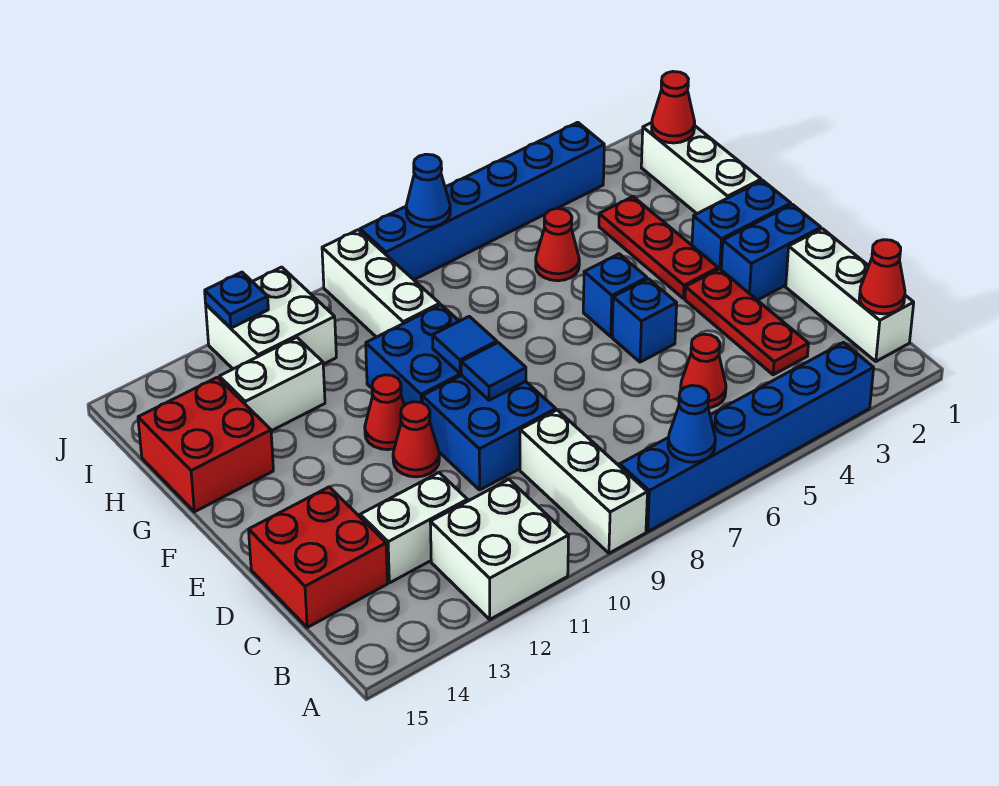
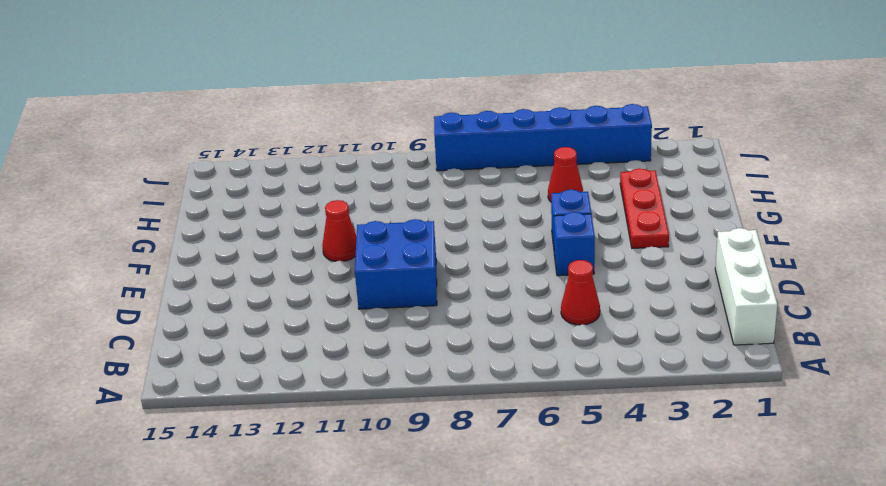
none -> blue 1x6 brick [620,342,874,532]
none -> white 1x3 brick [520,410,647,553]
none -> white 2x2 brick [430,479,569,619]
none -> red 1x3 plate [685,269,808,375]

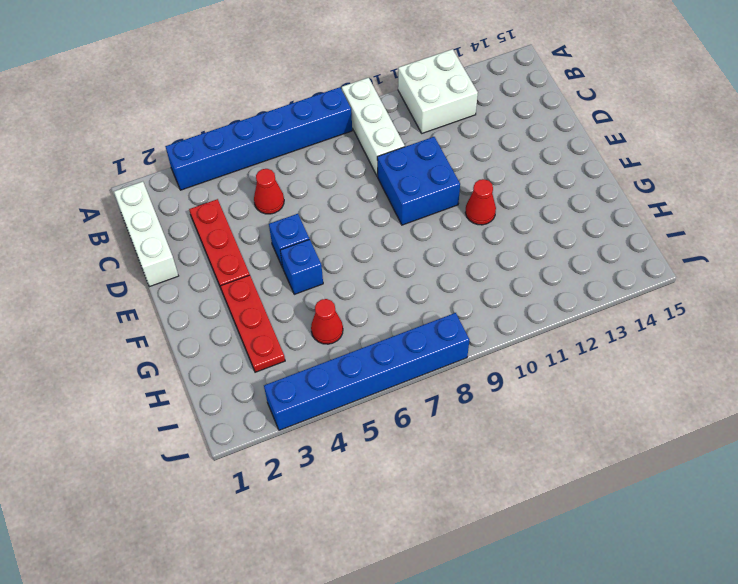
none -> white 1x2 brick [360,473,467,583]
none -> red 2x2 brick [249,487,387,628]
none -> blue 1x2 brick [721,204,821,300]
none -> red 1x1 cone [393,402,439,477]

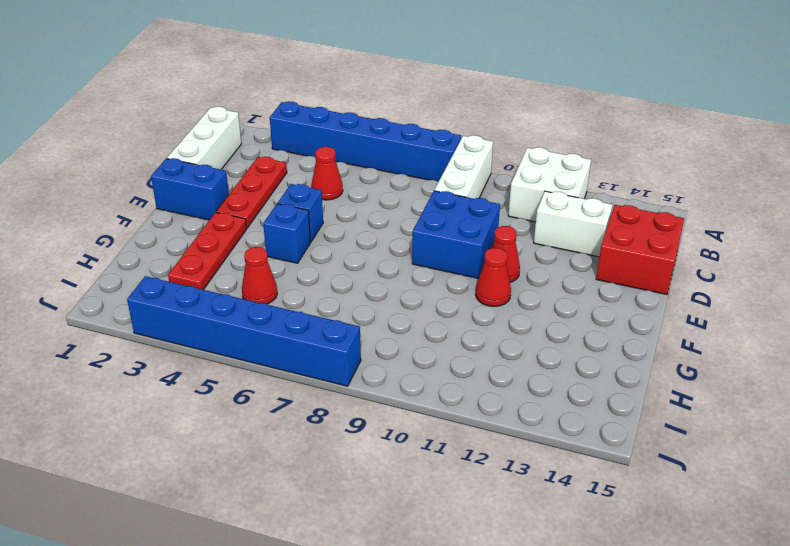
none -> blue 1x2 brick [692,180,791,269]
none -> blue 2x2 brick [366,305,461,405]
none -> white 1x3 brick [641,123,761,214]
none -> red 2x2 brick [138,377,273,512]

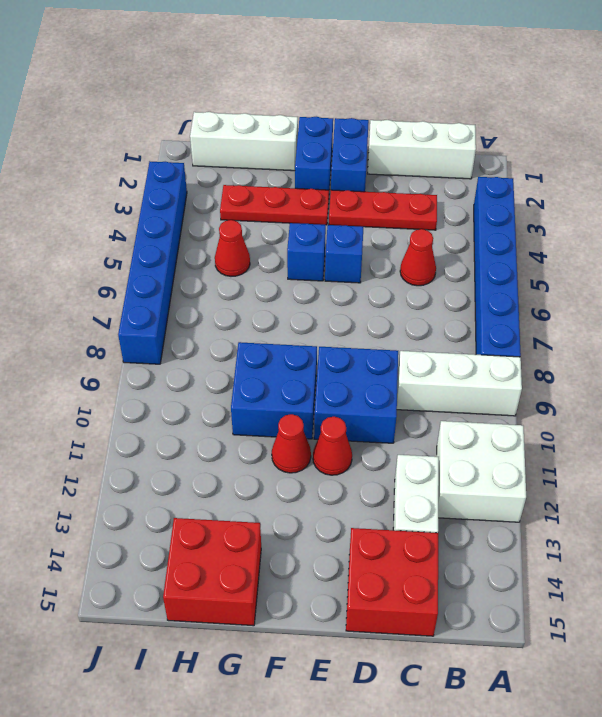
none -> white 1x3 brick [322,230,440,337]
none -> white 1x2 brick [219,337,325,431]
none -> white 2x2 brick [206,267,336,369]
none -> blue 1x1 cone [668,385,715,462]

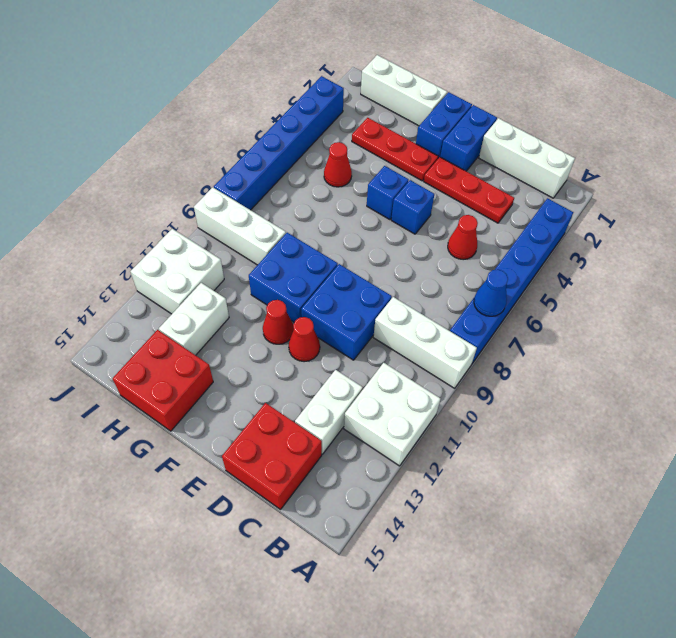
none -> red 1x1 cone [859,240,905,314]
none -> blue 1x1 tile [461,343,526,400]
none -> blue 1x1 tile [433,316,497,374]
none -> red 1x1 cone [652,72,695,143]

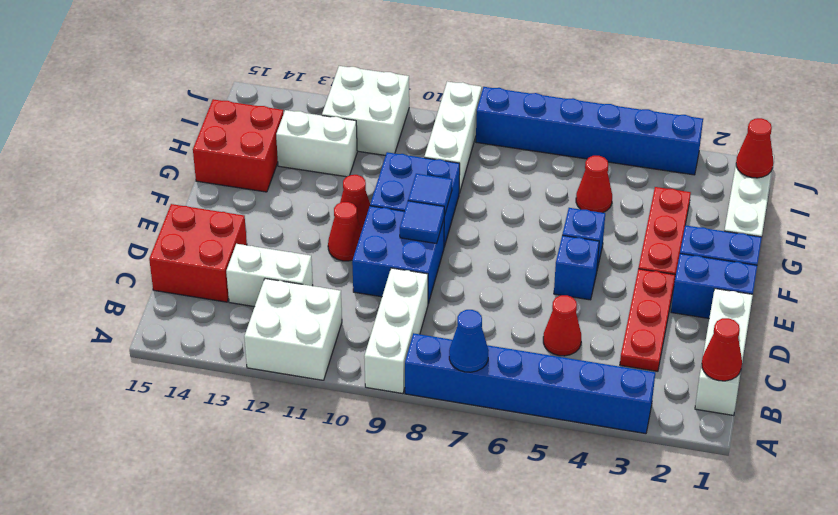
none -> blue 1x1 cone [406,154,450,227]
none -> blue 1x1 plate [205,272,268,328]

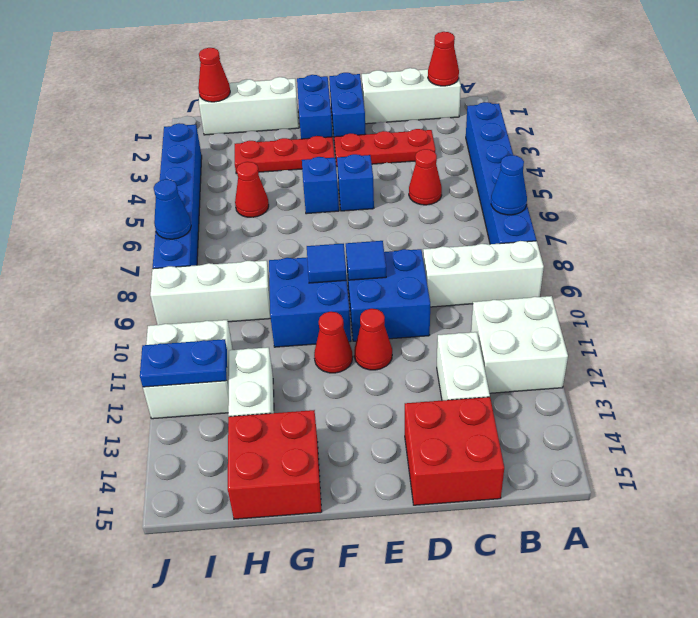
blue 1x2 plate [140,339,227,387] -> blue 1x1 plate [205,272,268,328]

